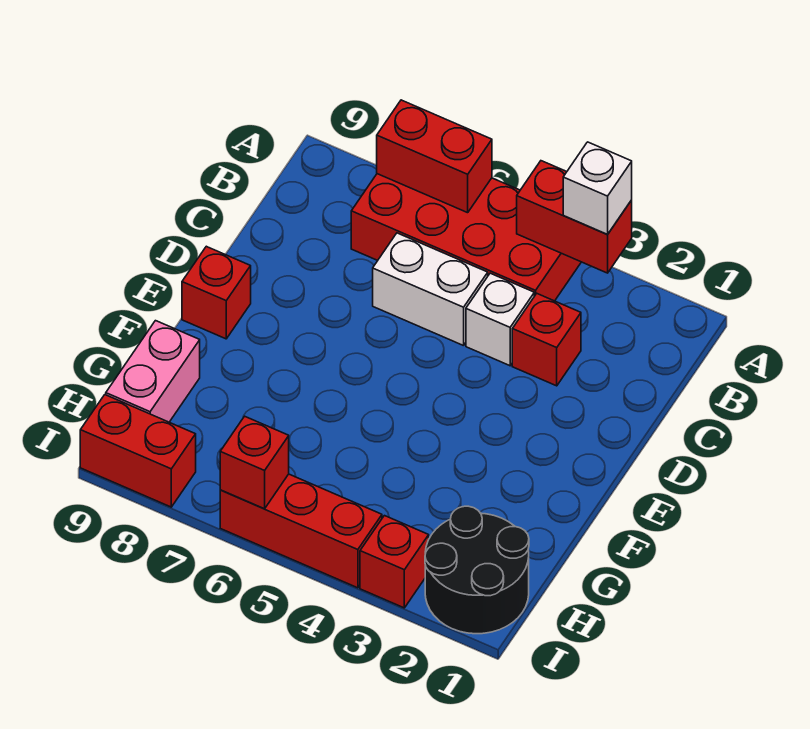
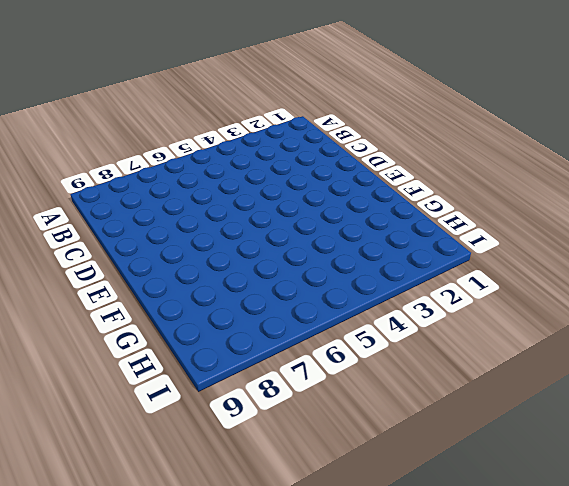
none -> red 2x4 brick [351,174,581,301]
none -> red 1x1 brick [512,294,581,386]
none -> white 1x1 brick [466,273,534,366]

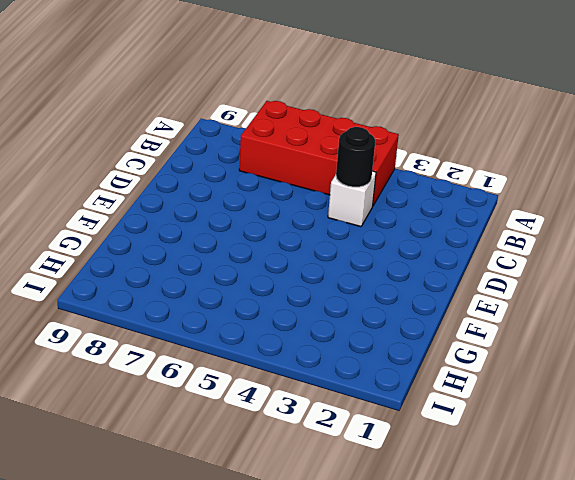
black 1x1 round brick [336,127,375,187] -> none
none -> red 1x1 brick [512,294,581,386]
none -> white 1x2 brick [373,233,488,346]
none -> red 1x1 brick [182,246,251,339]

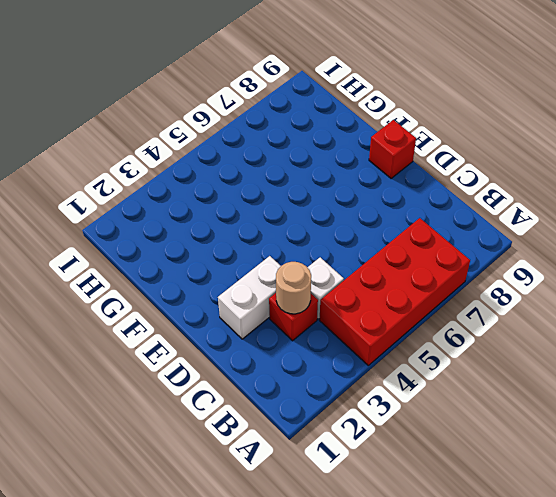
tan 1x1 round brick [276,262,311,314] -> none
white 1x2 brick [218,256,281,339] -> white 1x2 brick moved to [373,233,488,346]
none -> pink 1x2 brick [106,321,200,422]
none -> black 2x2 round brick [425,506,529,634]
none -> red 1x1 brick [360,516,429,608]

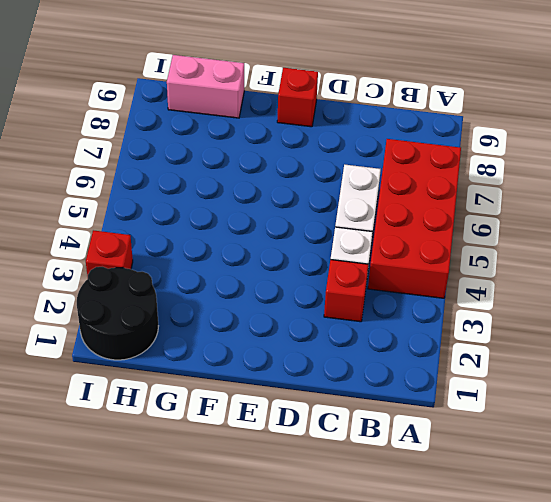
none -> red 1x3 brick [220,474,382,588]
none -> red 1x2 brick [80,395,196,507]
none -> red 1x2 brick [517,161,632,273]

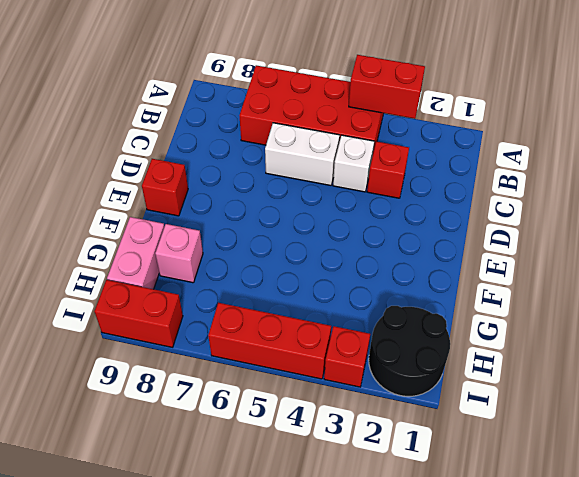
pink 1x1 brick [155,224,203,283] -> none
none -> red 1x2 brick [377,100,492,213]
none -> red 1x1 brick [220,416,289,509]
none -> white 1x1 brick [563,142,632,235]

